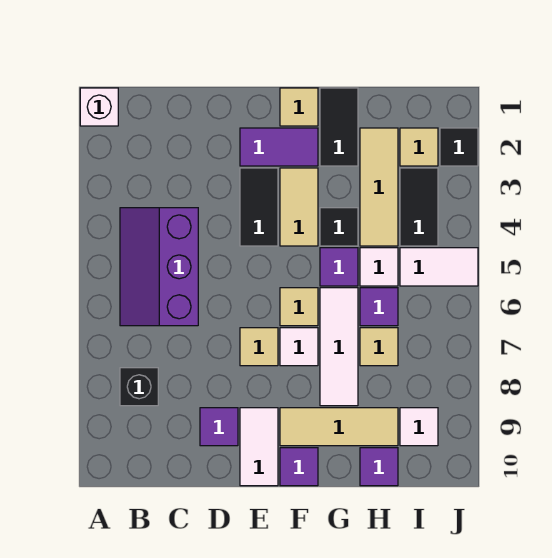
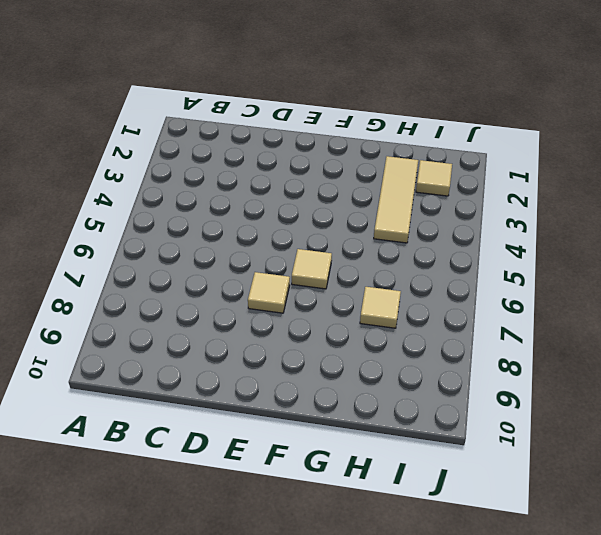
none -> white 1x1 brick [80,88,118,126]
none -> purple 2x3 slope [120,208,198,326]
none -> black 1x1 brick [120,368,158,406]

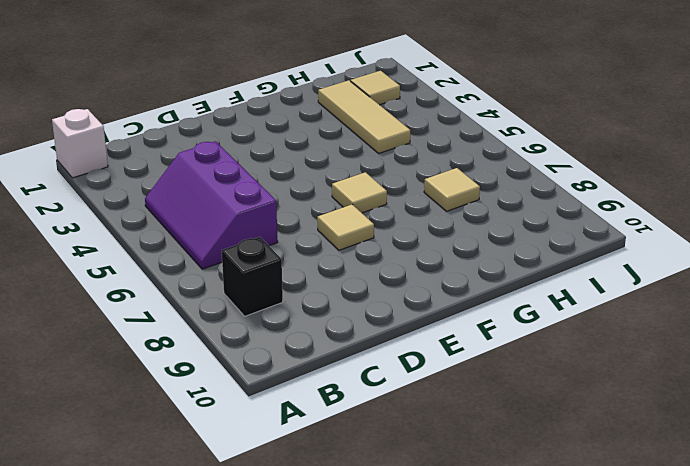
none -> purple 1x1 tile [200,408,238,446]
none -> purple 1x2 tile [240,128,318,166]
none -> black 1x2 tile [240,168,278,246]

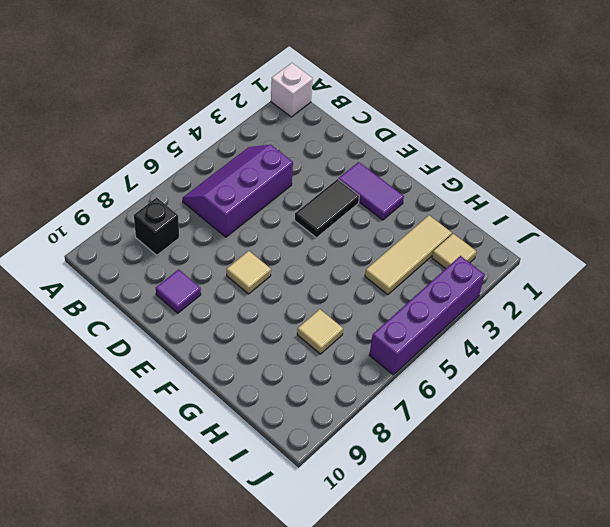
purple 1x4 brick [369,256,485,375] -> white 1x2 tile [400,248,478,286]
none -> white 1x2 tile [240,408,278,486]
none -> tan 1x1 tile [280,88,318,126]
none -> tan 1x2 tile [280,168,318,246]

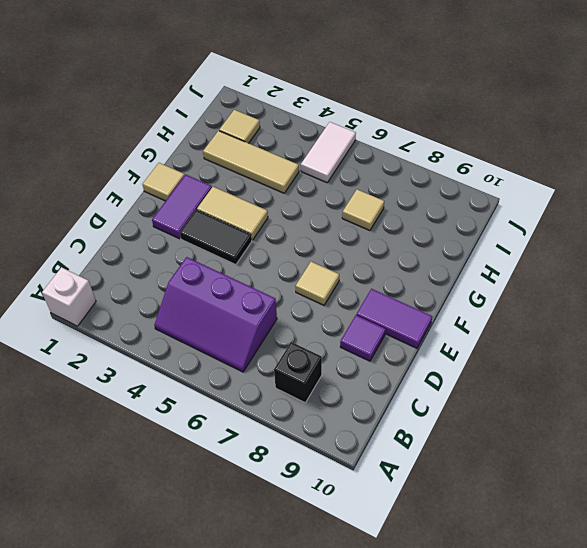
purple 1x2 tile [356,289,432,348] -> white 1x2 tile [240,408,278,486]
none -> tan 1x1 tile [280,288,318,326]
none -> white 1x1 tile [280,328,318,366]
none -> tan 1x3 tile [280,408,398,446]

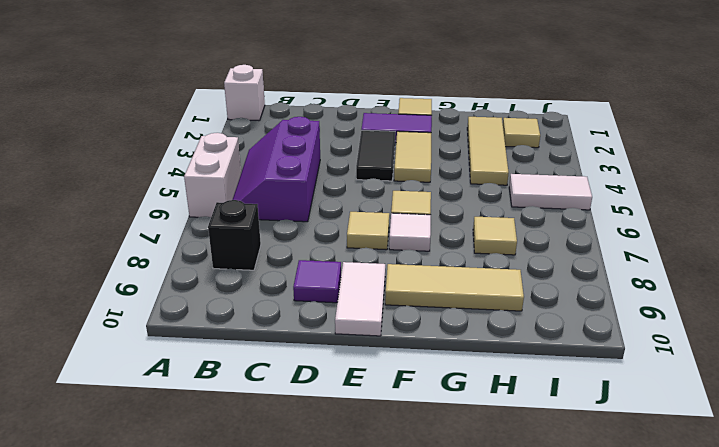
white 1x2 brick [184,133,241,217] -> none
none -> purple 1x1 tile [280,448,318,486]
none -> black 1x2 tile [320,88,358,166]
none -> black 1x1 tile [320,208,358,246]

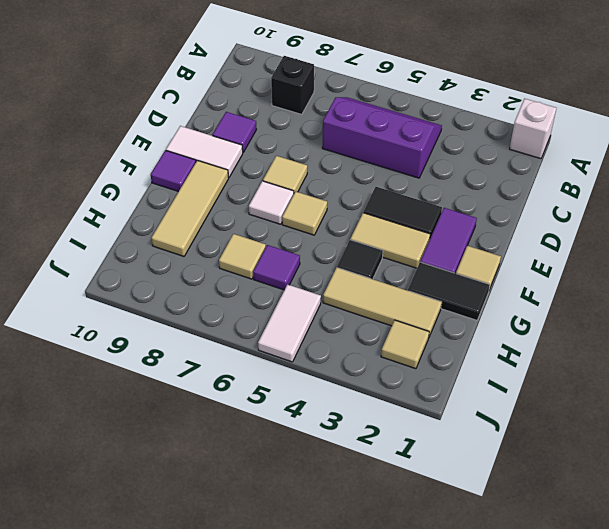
none -> purple 1x1 tile [320,248,358,286]
none -> white 1x3 tile [320,288,358,406]
none -> white 1x1 tile [360,248,398,286]

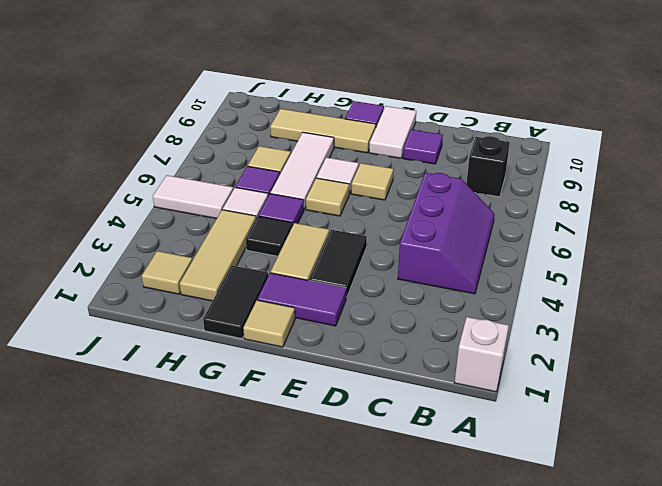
none -> purple 1x1 tile [360,448,398,486]
none -> black 1x2 tile [400,168,438,246]
none -> white 1x1 tile [400,408,438,446]

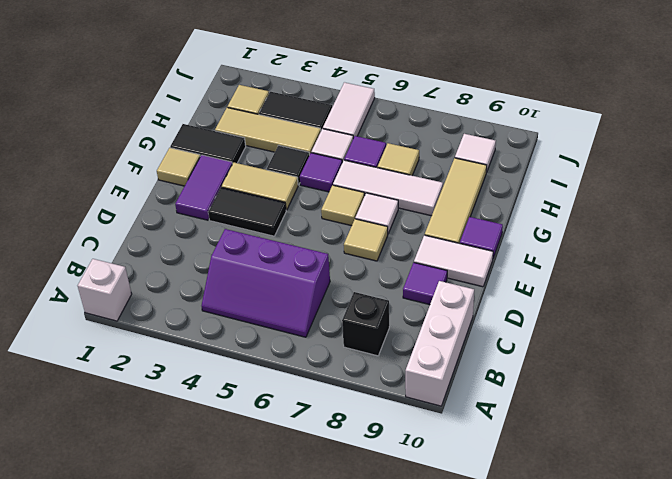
white 1x3 brick [405,281,474,406] -> none
none -> purple 1x1 tile [360,448,398,486]
none -> black 1x1 tile [440,128,478,166]

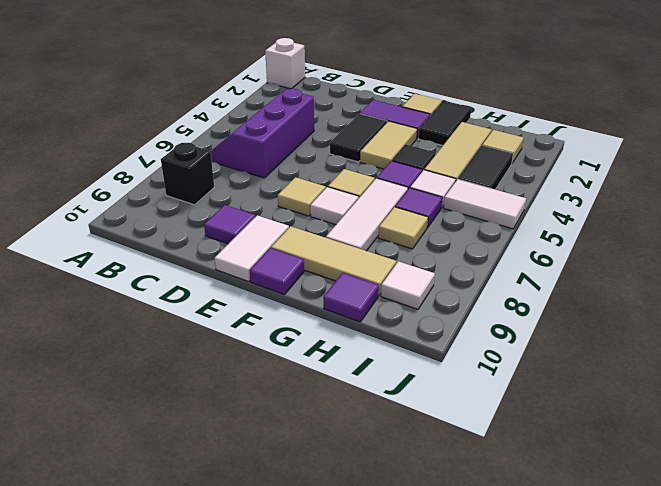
none -> black 1x1 tile [440,128,478,166]

